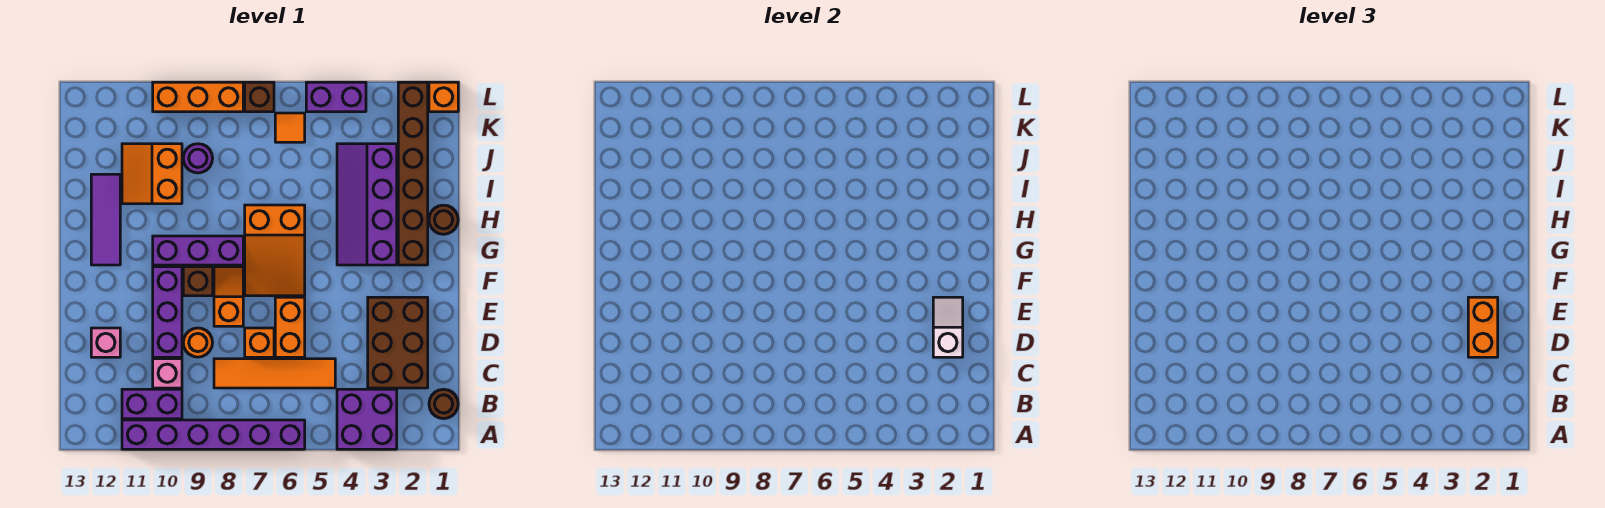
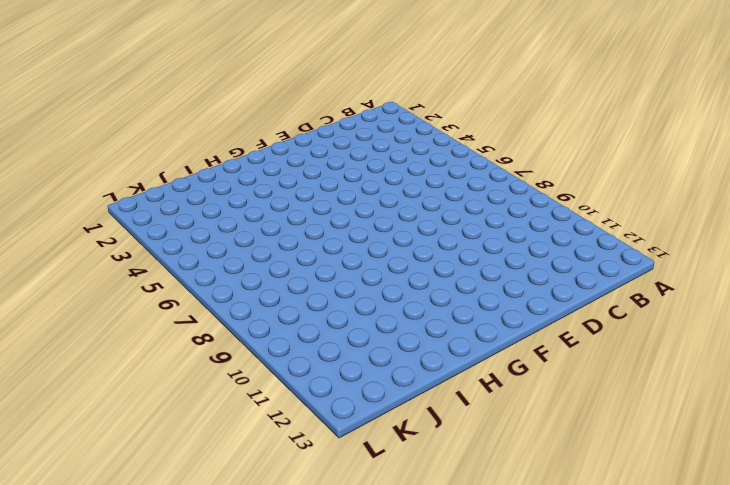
none -> purple 2x2 brick [337,389,397,449]
none -> purple 1x6 brick [122,420,305,449]
none -> brown 1x1 round brick [429,389,458,419]

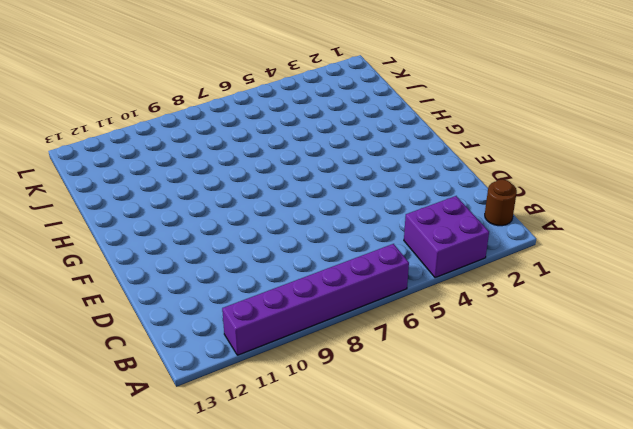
none -> purple 1x2 brick [122,389,182,419]
none -> brown 2x3 brick [368,297,428,388]
none -> orange 1x4 tile [214,359,335,388]

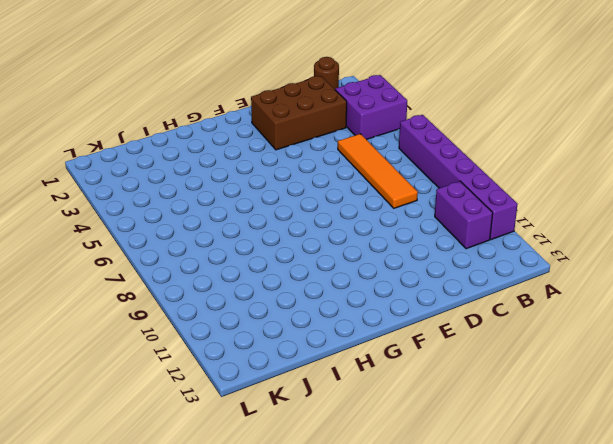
none -> pink 1x1 brick [153,359,182,388]
none -> orange 1x2 brick [275,297,305,357]
none -> orange 1x1 brick [245,328,274,357]

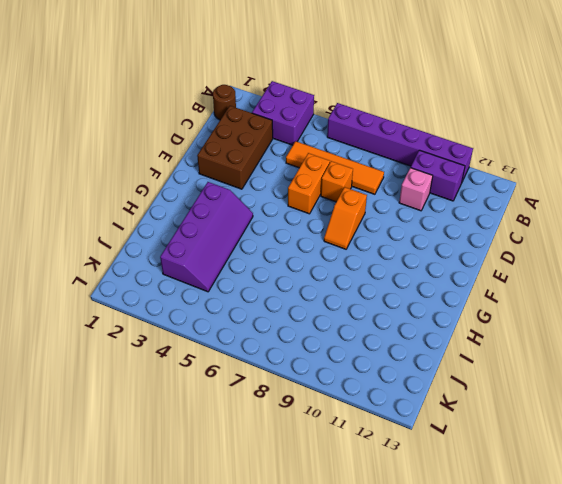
none -> orange 1x1 round brick [183,328,213,357]
none -> purple 1x3 brick [153,267,182,357]
none -> pink 1x1 brick [91,328,120,357]

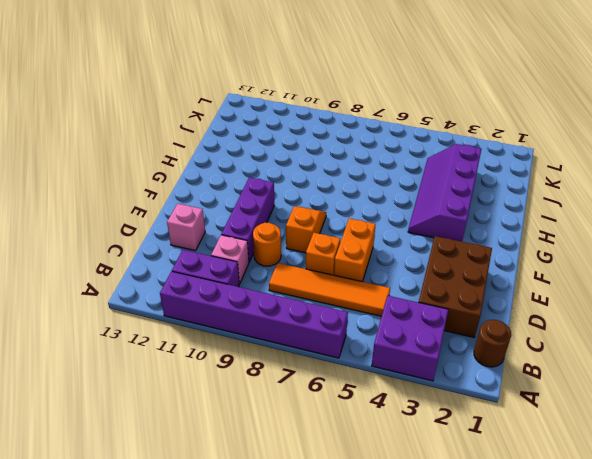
none -> orange 2x3 slope [245,205,305,296]
none -> brown 1x1 brick [183,267,213,296]
none -> brown 1x6 brick [398,82,428,265]

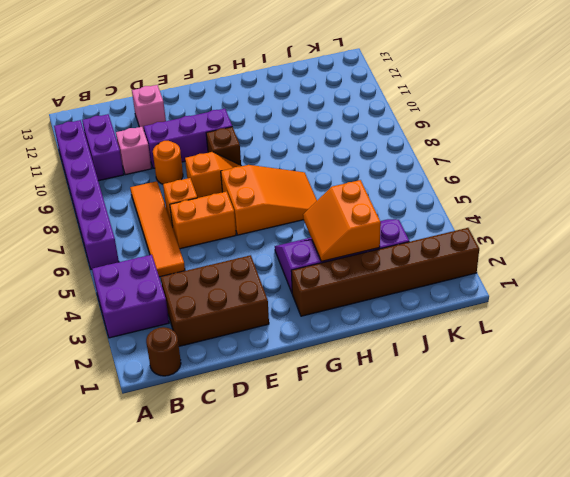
orange 2x3 slope [221,165,317,235] -> orange 2x3 slope turned to [245,205,305,296]
orange 2x2 slope [303,180,381,261] -> orange 2x2 slope turned to [122,144,182,204]
none -> purple 1x3 brick [153,236,243,265]
none -> purple 1x3 tile [91,174,120,265]
none -> brown 1x1 round brick [429,205,458,234]

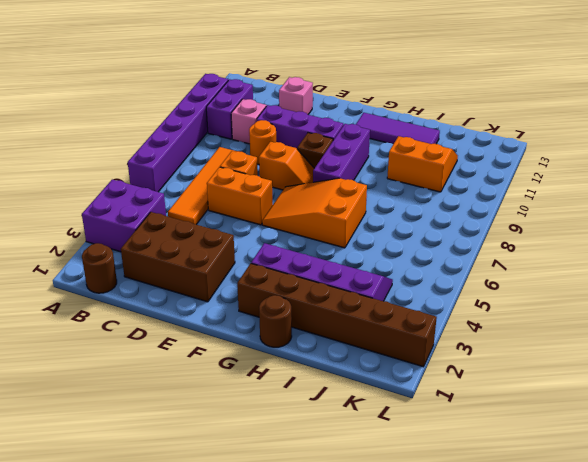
none -> purple 1x1 round brick [183,144,213,173]
none -> orange 1x1 tile [275,113,305,142]
none -> orange 1x1 brick [429,82,458,112]

